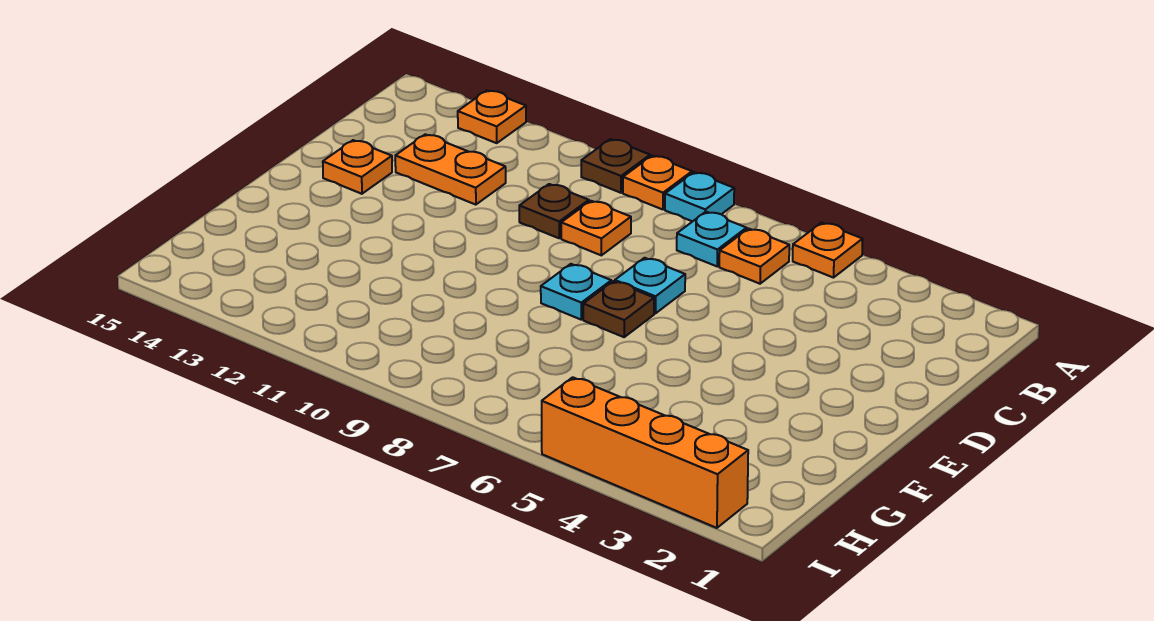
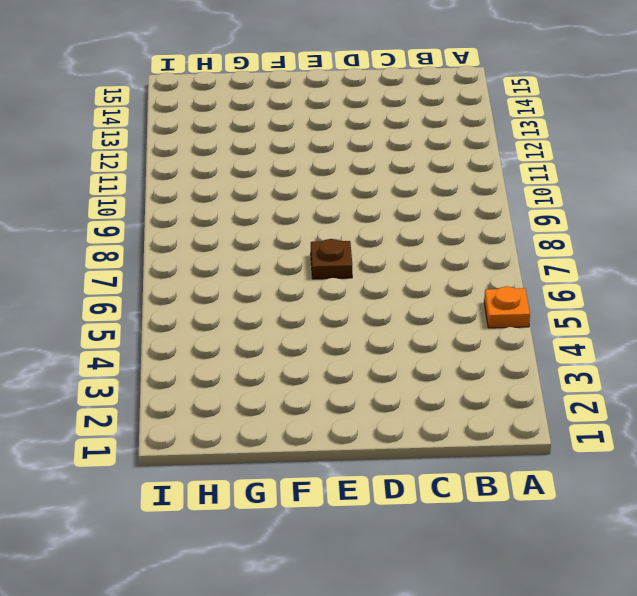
none -> cyan 1x1 plate [665,172,734,221]
none -> orange 1x1 plate [623,156,692,209]
none -> brown 1x1 plate [581,139,650,193]

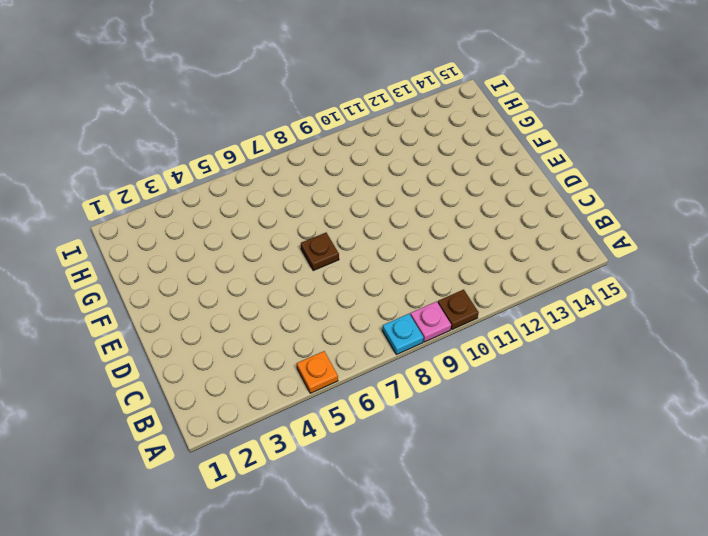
pink 1x1 plate [410,302,451,342] -> orange 1x1 plate [623,156,692,209]
none -> orange 1x1 plate [458,90,526,143]
none -> orange 1x1 plate [719,229,789,284]
none -> cyan 1x1 plate [677,212,746,266]

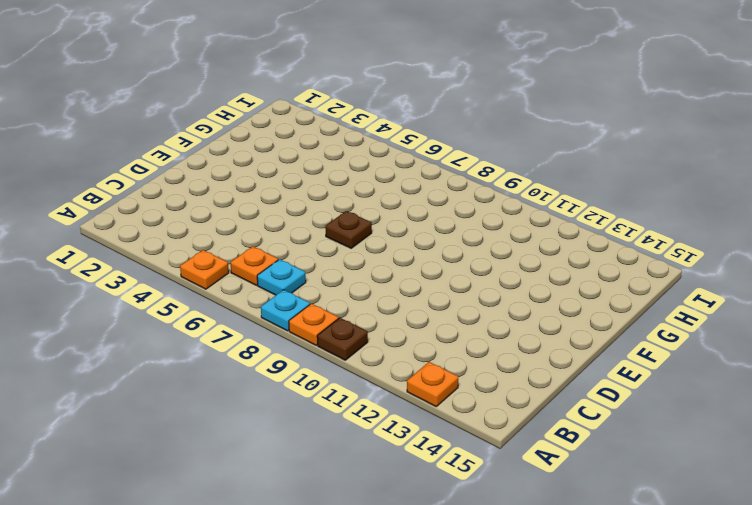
none -> orange 1x1 plate [561,201,631,255]
none -> brown 1x1 plate [519,184,589,238]
none -> orange 1x2 plate [395,134,506,205]

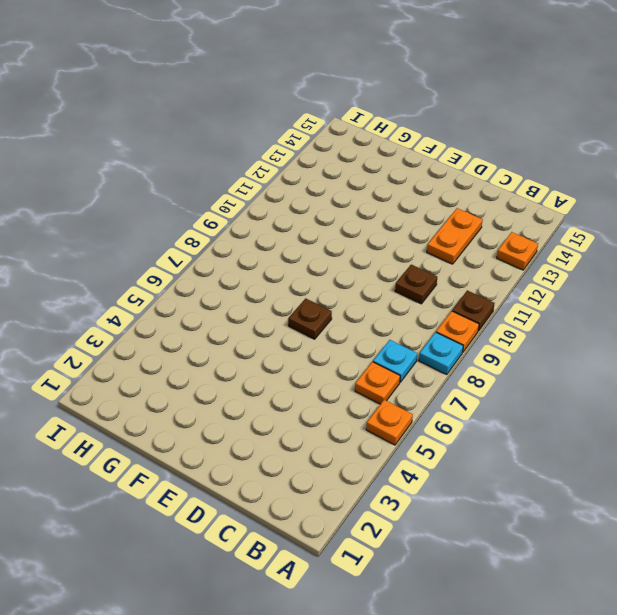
none -> orange 1x1 plate [561,201,631,255]
none -> cyan 1x1 plate [615,258,685,313]
none -> orange 1x1 plate [323,140,392,194]

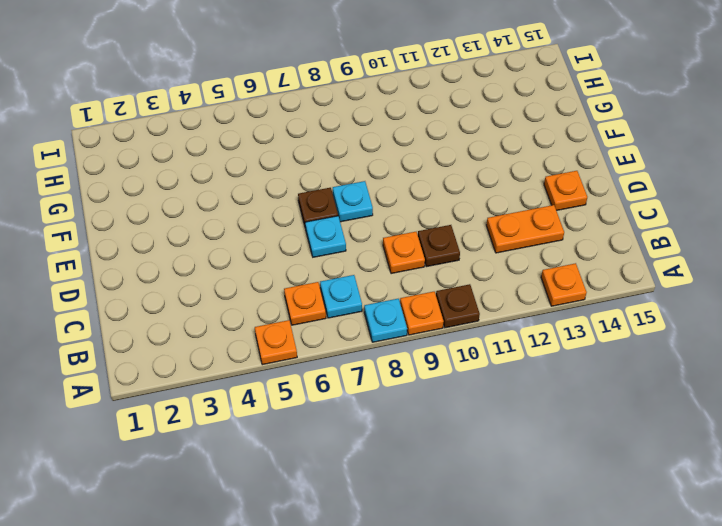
none -> orange 1x4 brick [542,377,748,528]

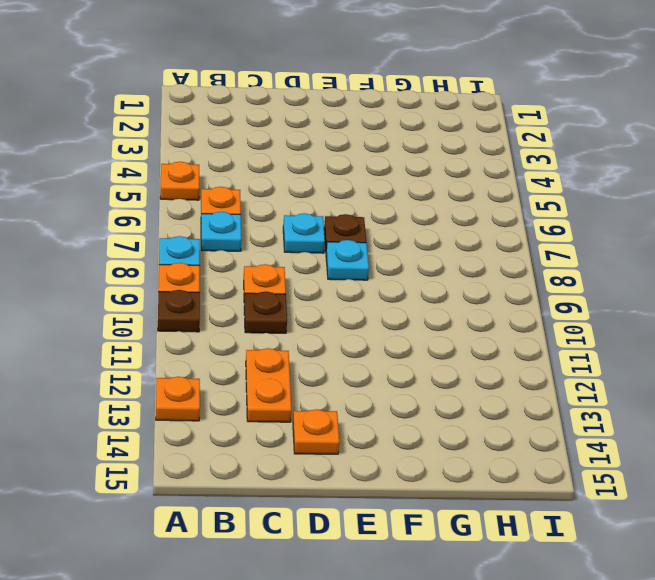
none -> orange 1x4 brick [542,377,748,528]

